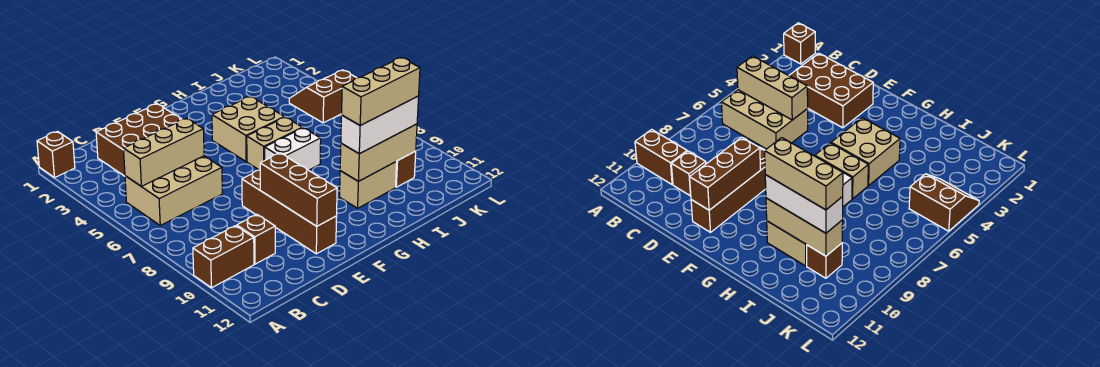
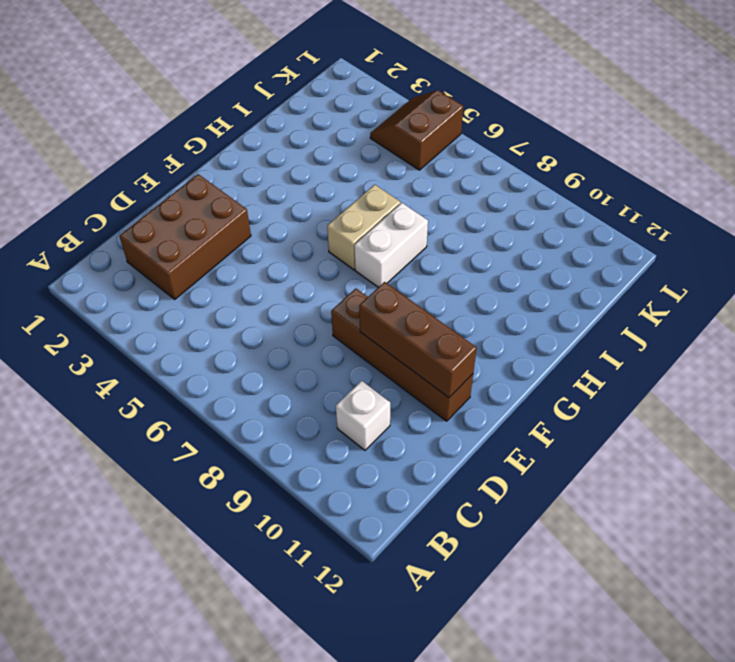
white 1x1 brick [336,381,390,450] -> brown 1x1 brick [237,215,275,264]
none -> brown 1x1 brick [37,131,75,178]
none -> brown 1x2 brick [193,226,254,288]
none -> tan 2x3 brick [125,156,222,225]

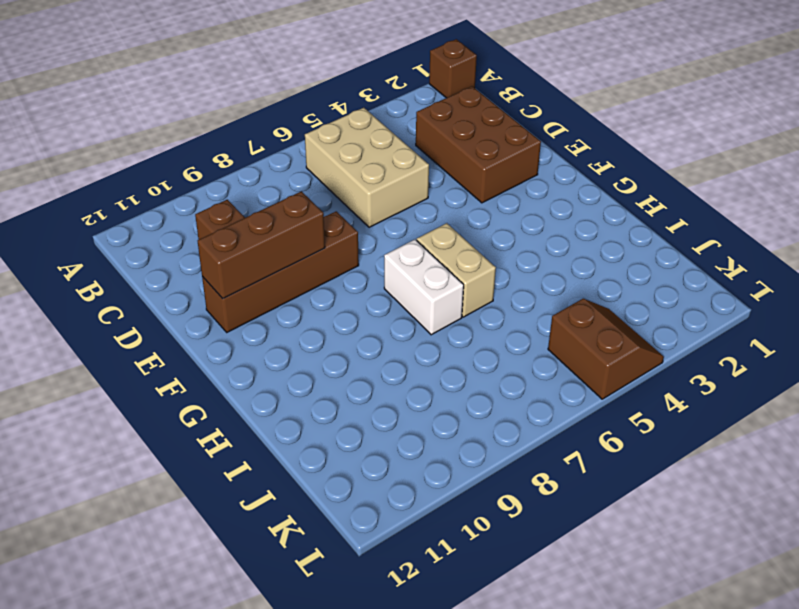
none -> brown 1x2 brick [193,226,254,288]
none -> tan 2x2 brick [212,96,284,162]
none -> tan 1x2 brick [340,162,397,208]

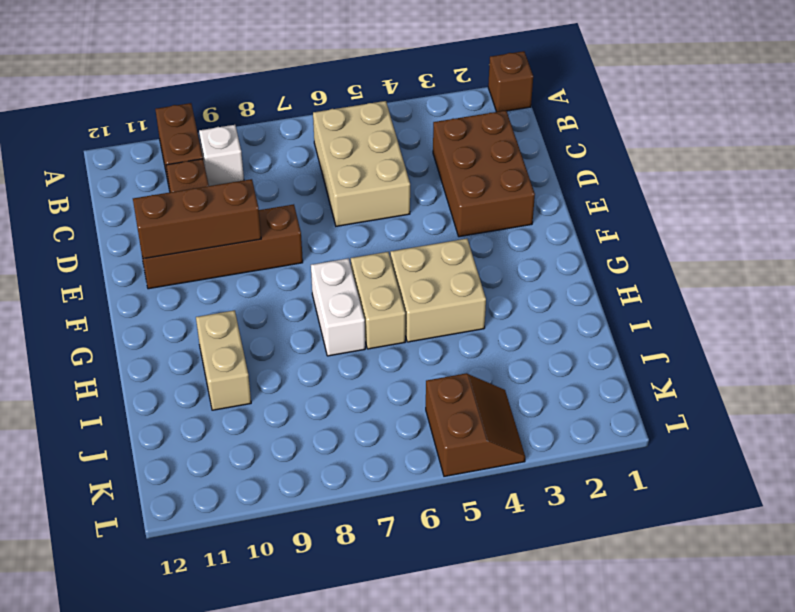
white 1x1 brick [199,125,244,186] -> none
none -> brown 1x1 brick [396,151,416,187]
none -> tan 1x3 brick [123,118,204,187]
none -> tan 1x3 brick [340,124,417,181]

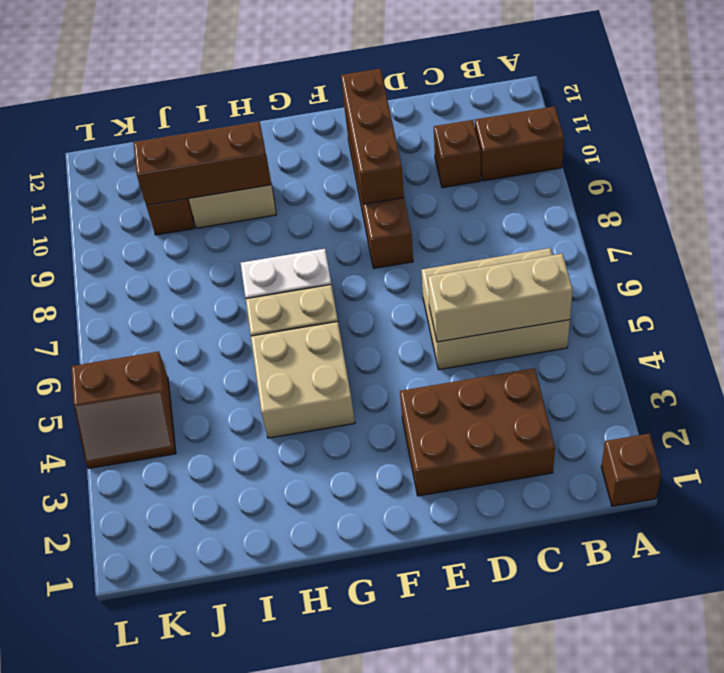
brown 1x3 brick [133,121,271,206] -> tan 1x3 brick [340,124,417,181]
none -> white 1x3 brick [341,96,419,154]
none -> tan 1x3 brick [342,58,420,125]

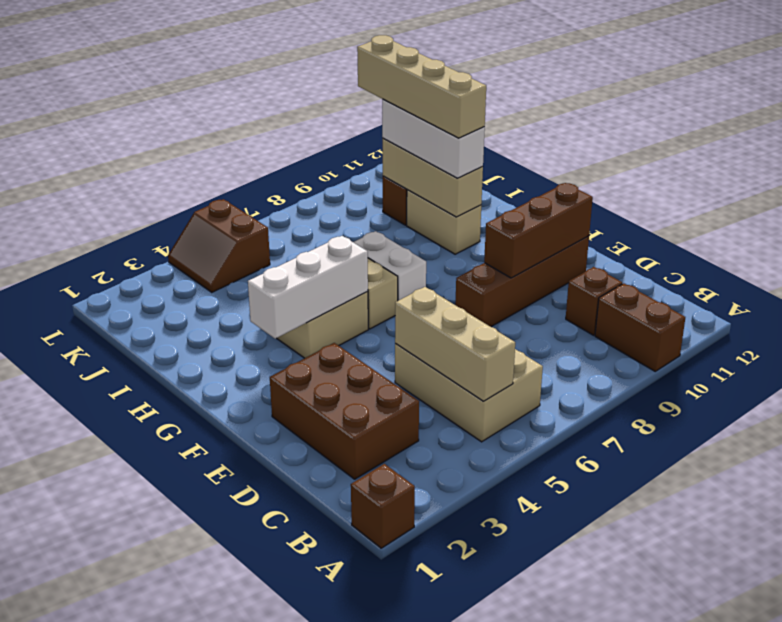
white 1x3 brick [248,236,368,339] -> none
tan 1x4 brick [357,35,486,138] -> tan 1x3 brick [342,58,420,125]

